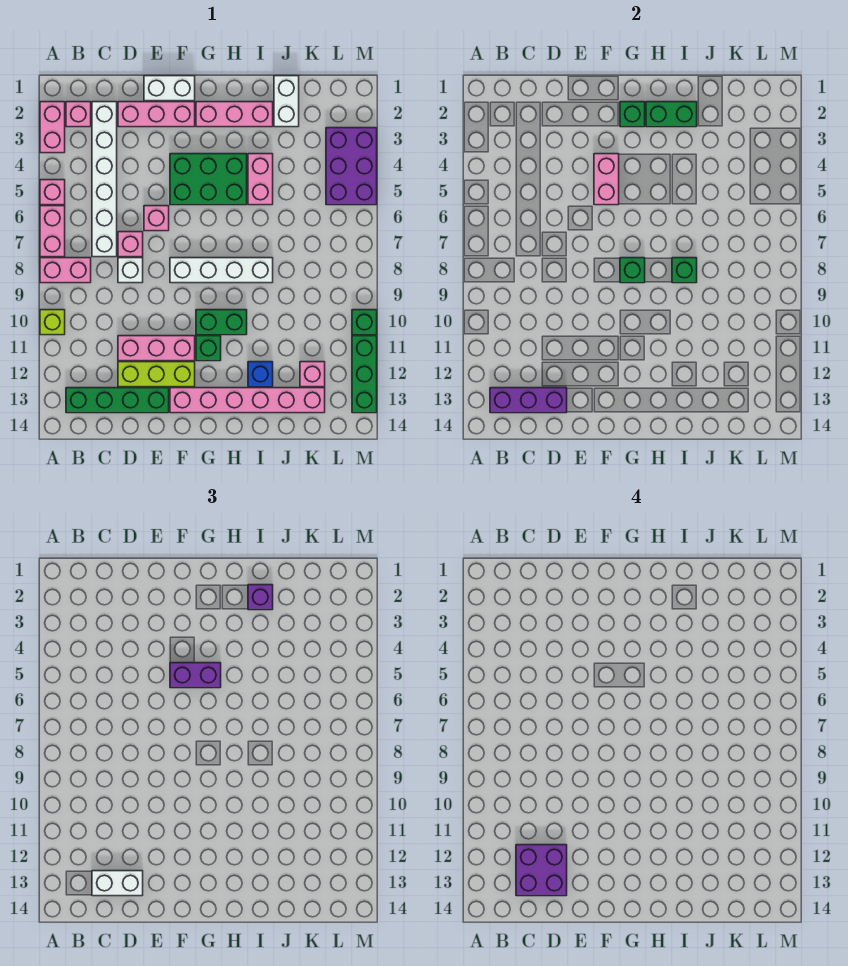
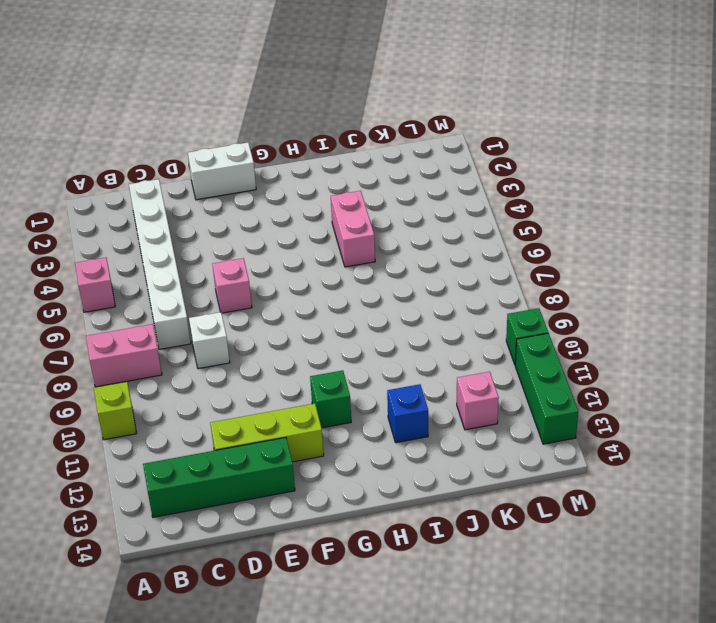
none -> pink 1x2 brick [40,102,65,153]
none -> pink 1x2 brick [40,206,65,257]
none -> pink 1x1 brick [66,102,91,127]
none -> pink 1x3 brick [118,102,195,127]

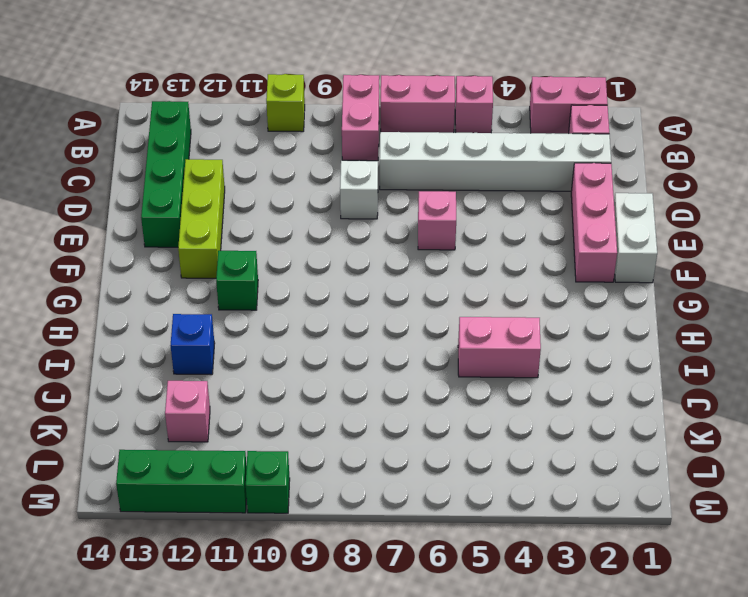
none -> pink 1x1 brick [118,232,143,257]
none -> pink 1x3 brick [118,336,195,361]
none -> green 2x3 brick [170,154,247,205]
none -> white 1x4 brick [170,258,273,283]

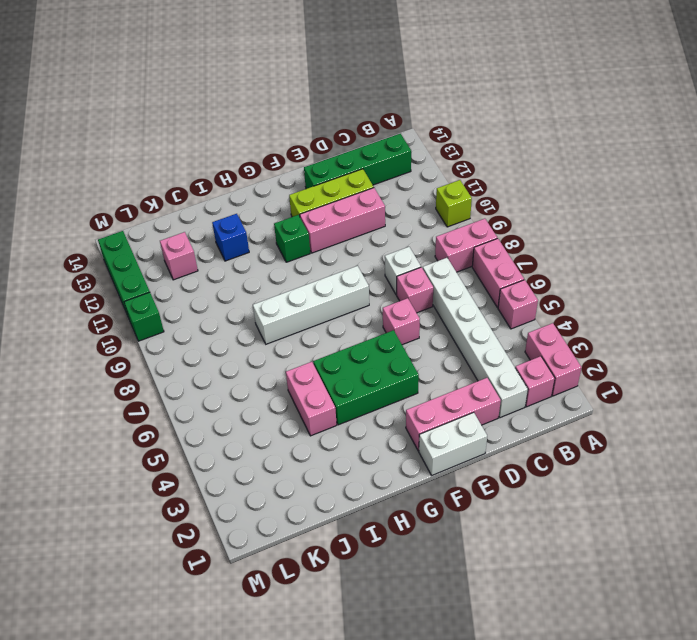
none -> pink 1x6 brick [170,388,325,413]
none -> pink 1x3 brick [196,102,273,127]
none -> green 1x2 brick [196,310,247,335]
none -> white 1x2 brick [274,76,299,127]

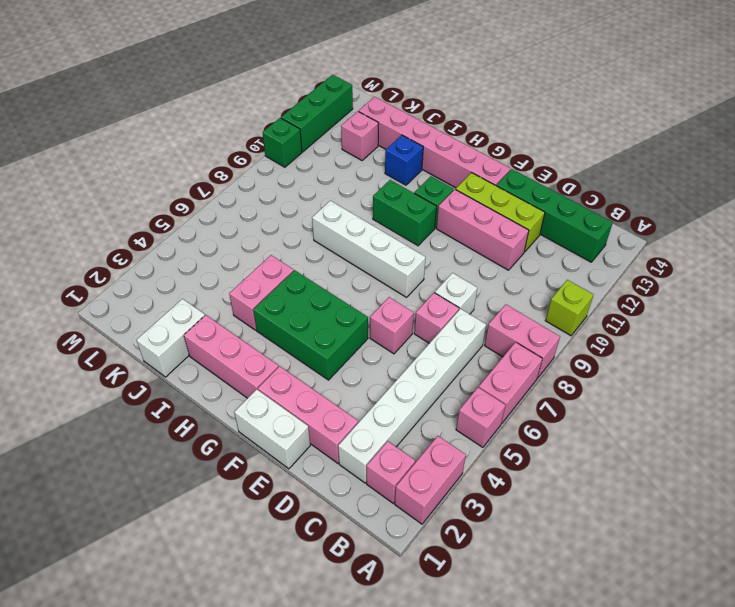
none -> purple 2x3 brick [326,128,377,205]
none -> purple 1x3 brick [490,388,567,413]
none -> pink 1x2 brick [594,154,619,205]
none -> green 1x1 brick [620,102,645,127]

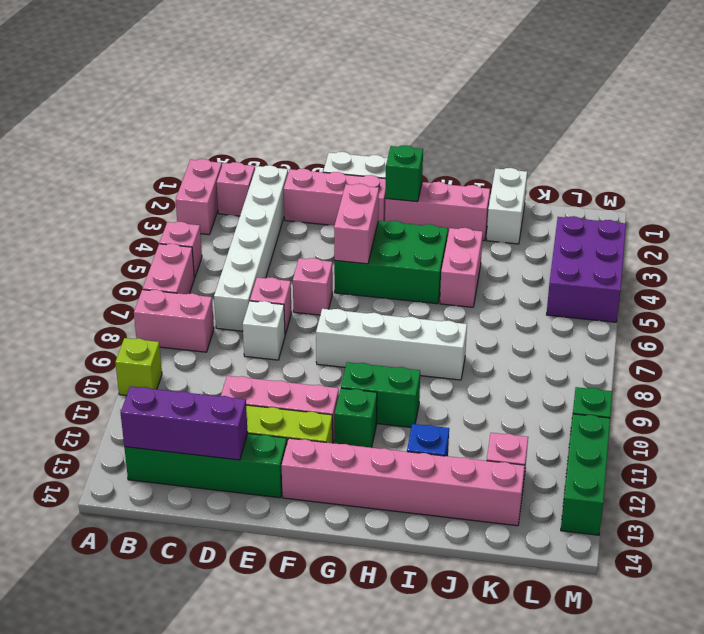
none -> green 1x1 brick [620,258,645,283]
none -> green 1x2 brick [646,102,697,127]
none -> green 1x1 brick [672,258,697,283]
none -> white 1x2 brick [92,871,143,896]

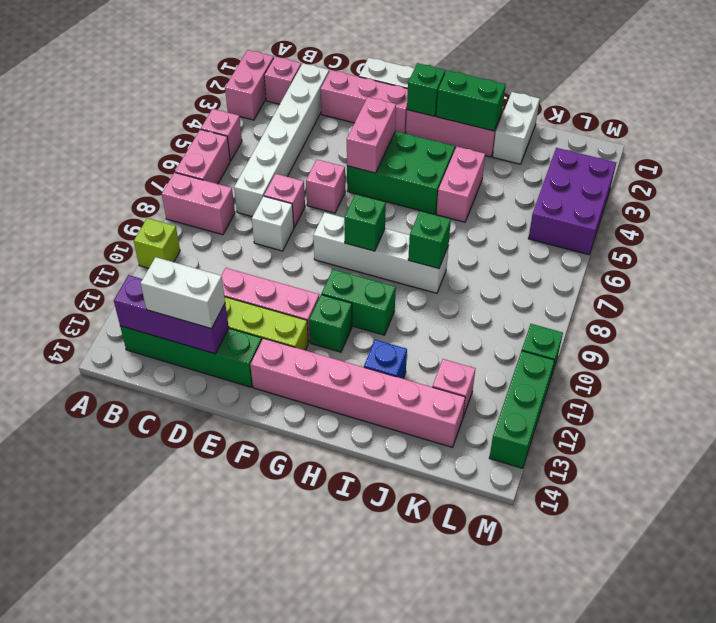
none -> purple 1x2 brick [170,663,221,688]
none -> purple 1x1 brick [248,585,273,610]
none -> purple 2x2 brick [516,845,567,896]

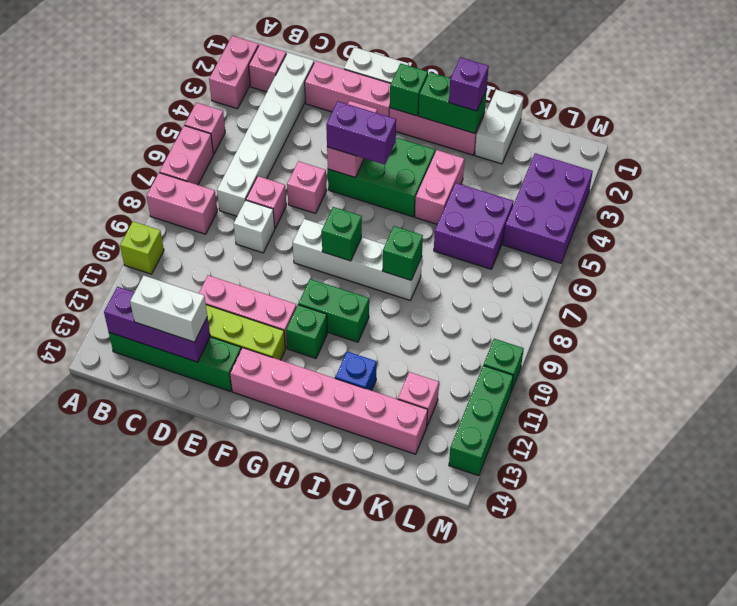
purple 2x2 brick [434,183,514,269] -> purple 2x2 brick moved to [516,845,567,896]

